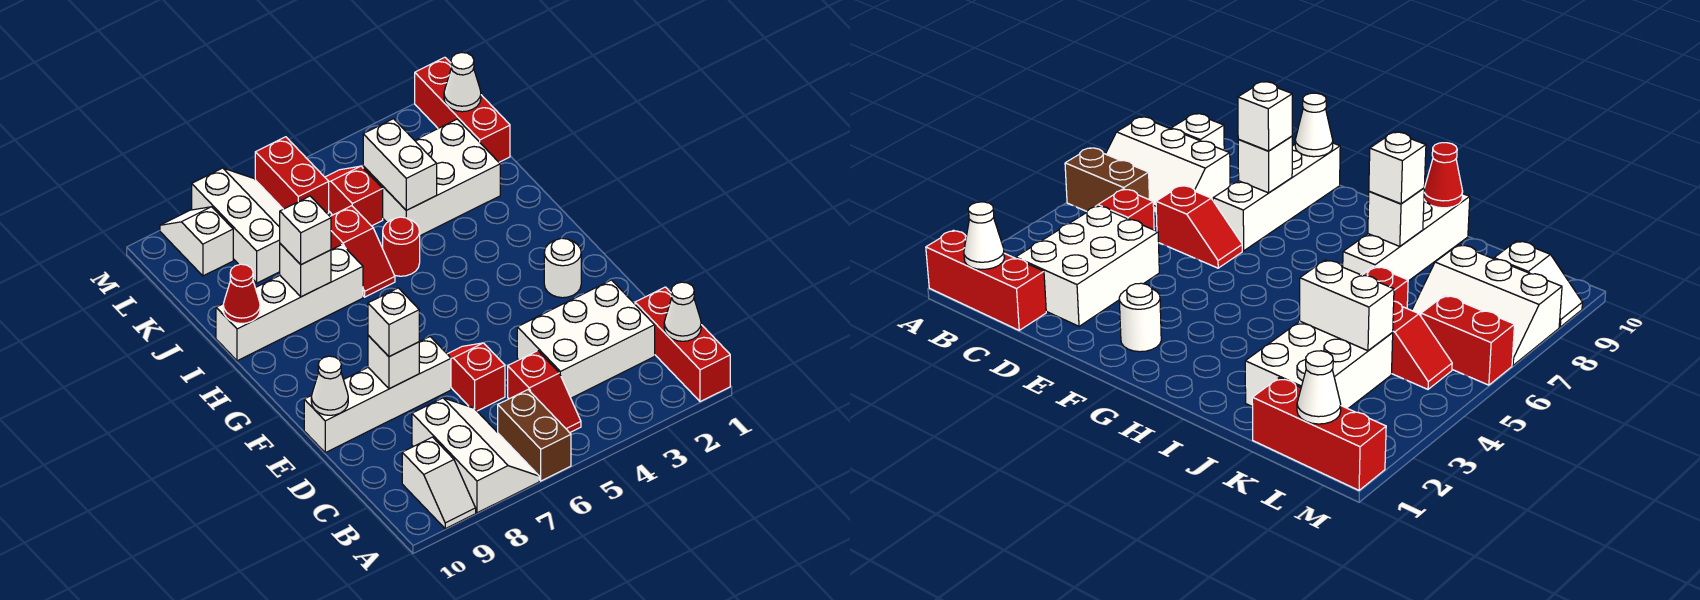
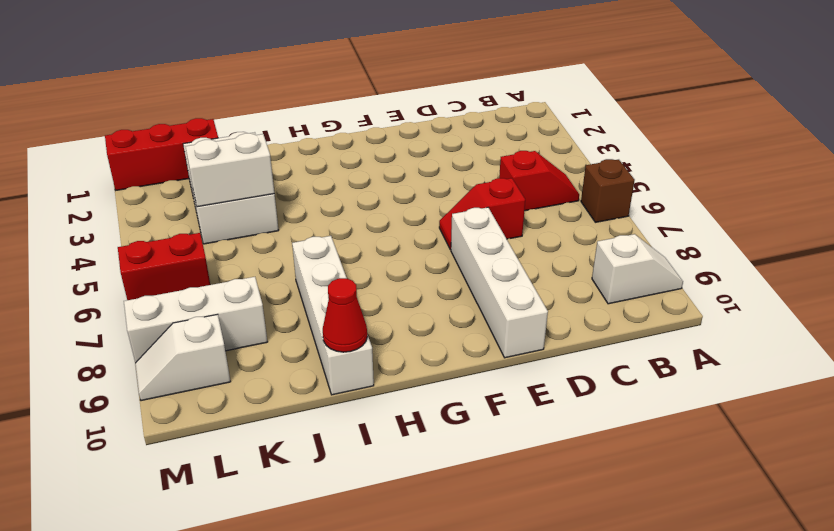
brown 1x1 brick [581,159,635,222] -> brown 1x2 brick [498,390,571,481]
none -> red 1x3 brick [635,287,730,402]
none -> white 2x3 slope [412,398,539,513]
none -> white 2x3 brick [517,280,655,398]

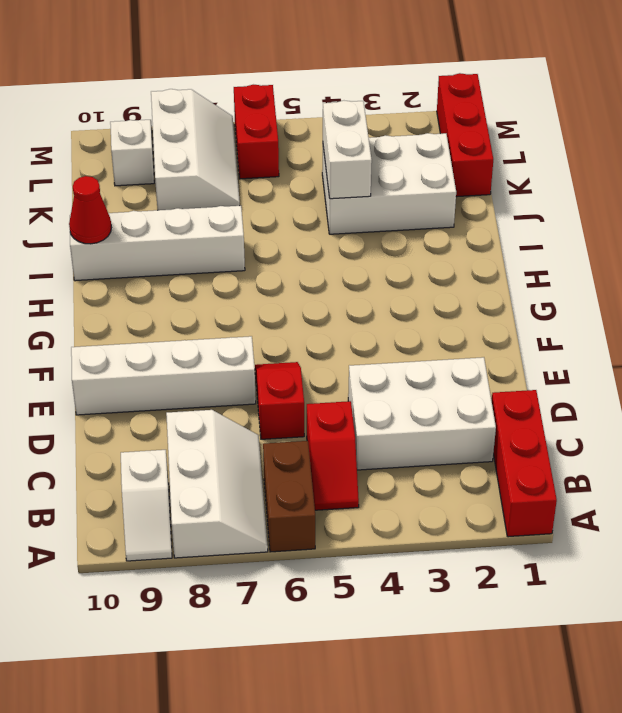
none -> white 1x1 round brick [544,238,581,298]
none -> red 1x1 round brick [383,217,420,276]
none -> red 1x2 slope [330,206,395,297]

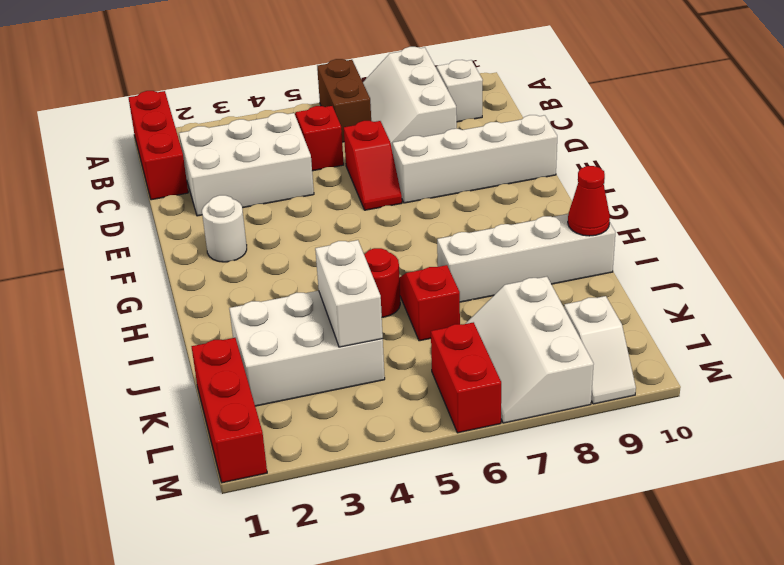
none -> red 1x2 slope [325,166,383,226]
none -> white 1x1 cone [664,282,701,341]
none -> white 1x1 brick [368,335,419,389]

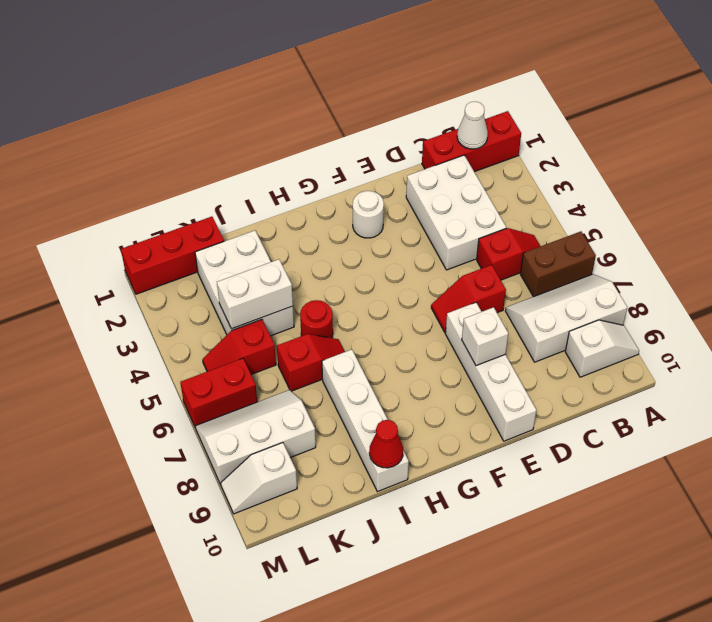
none -> white 1x1 cone [311,356,348,415]
none -> white 1x1 brick [280,244,331,297]
none -> white 1x1 cone [444,52,481,112]

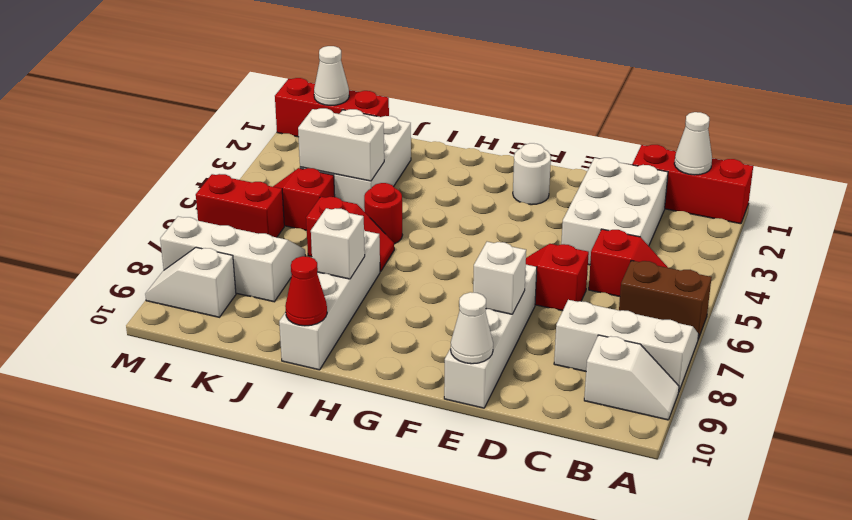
none -> white 1x1 brick [368,288,419,357]
none -> white 1x1 brick [280,196,331,265]

